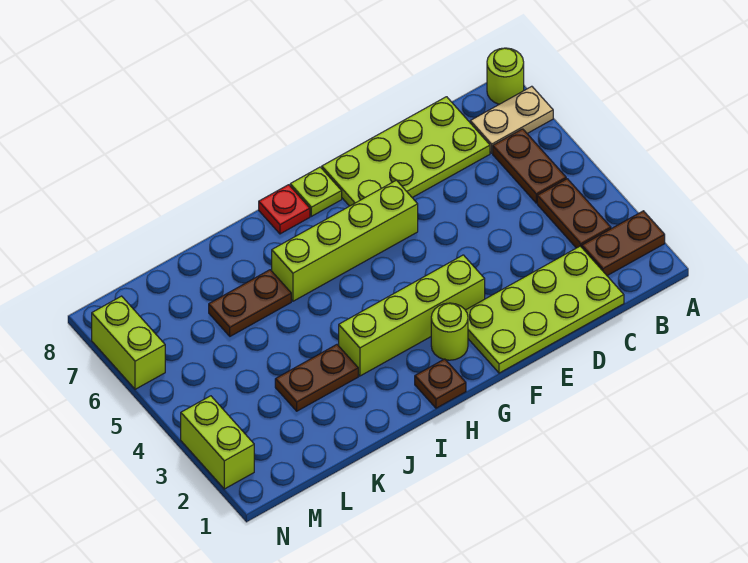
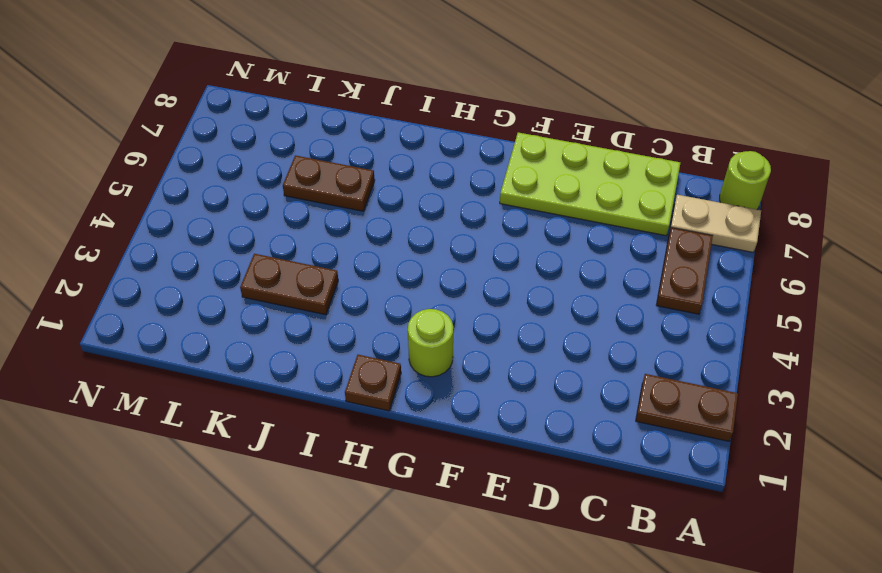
none -> brown 1x2 plate [537,179,611,248]
none -> lime 2x4 plate [466,246,624,373]
none -> lime 1x4 brick [339,255,485,376]

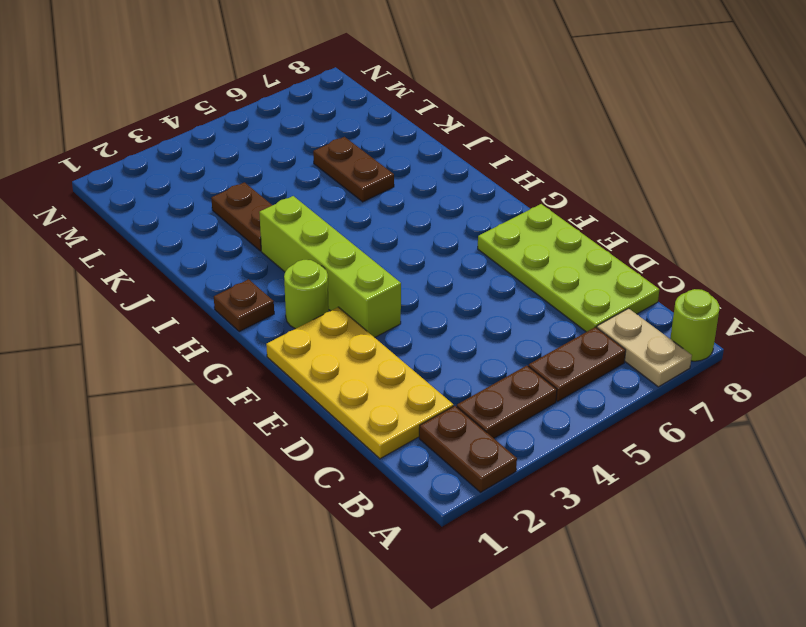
yellow 2x4 plate [266,307,453,459] -> lime 2x4 plate [466,246,624,373]
none -> lime 1x4 brick [272,180,418,301]
none -> lime 1x1 plate [290,167,342,216]
none -> red 1x1 plate [259,185,310,234]

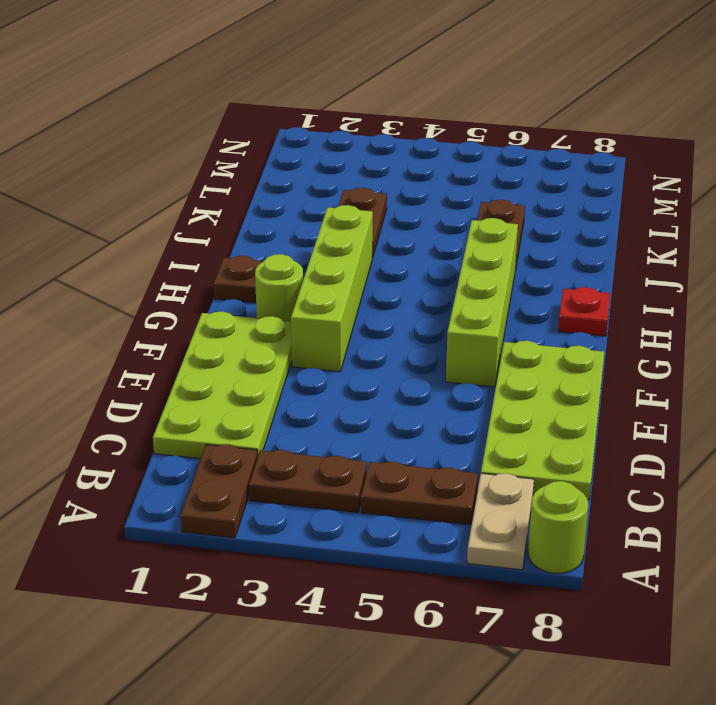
none -> lime 1x1 plate [290,167,342,216]
none -> lime 1x2 brick [181,396,254,489]
none -> lime 1x2 brick [92,296,165,389]

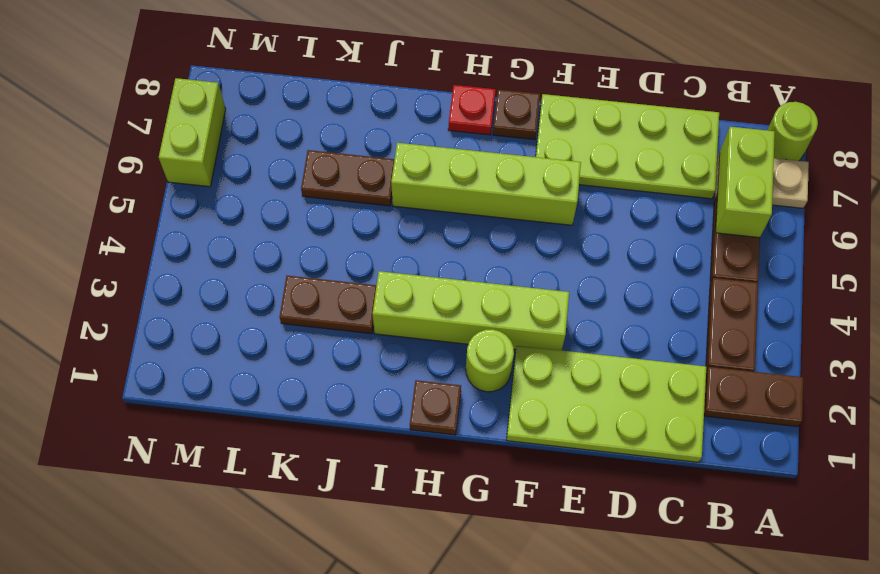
lime 1x2 brick [716,127,775,238] -> lime 1x2 brick moved to [181,396,254,489]
brown 1x1 plate [493,90,540,140] -> lime 1x1 plate [290,167,342,216]

